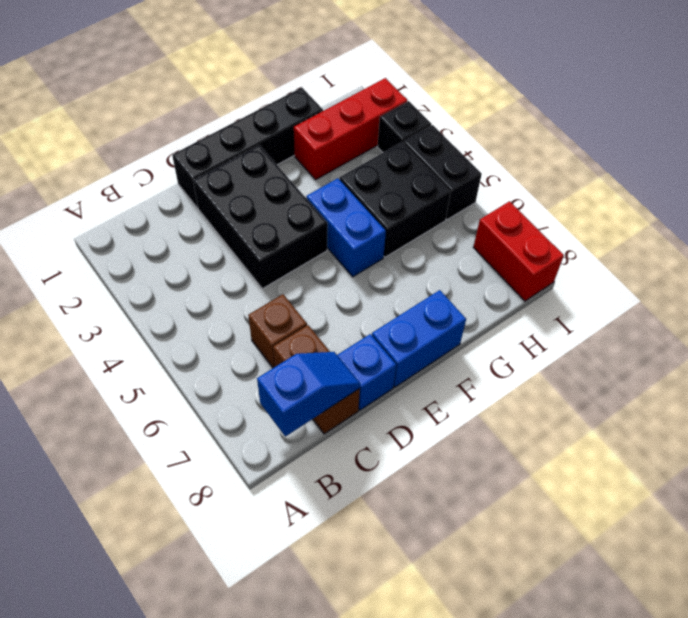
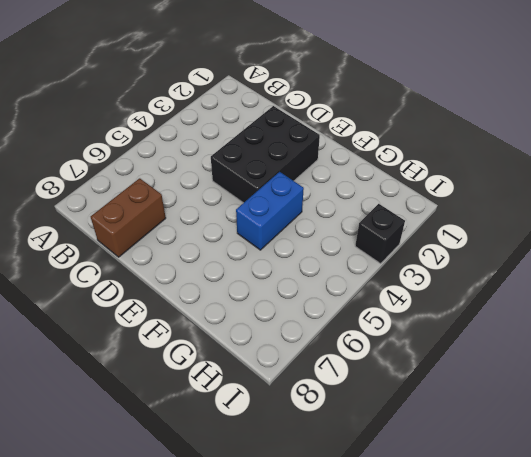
none -> brown 1x1 brick [248,294,307,368]
none -> black 1x4 brick [172,87,323,208]
none -> blue 1x1 brick [337,334,396,410]

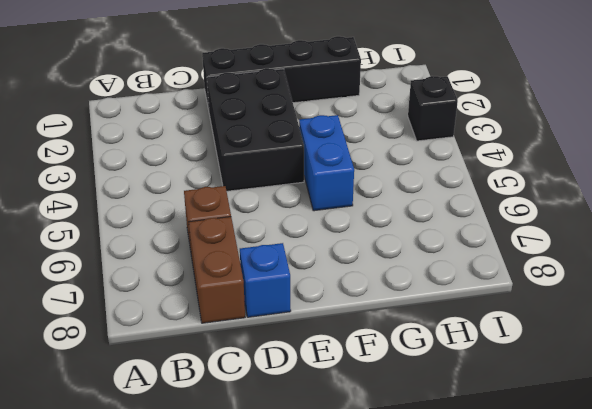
none -> blue 1x2 brick [372,290,466,387]
none -> red 1x3 brick [294,78,407,180]
none -> black 2x2 brick [340,142,451,257]

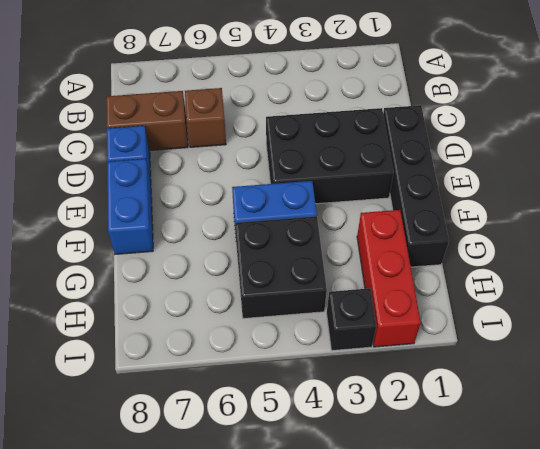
none -> black 1x2 brick [403,125,482,220]
none -> red 1x2 brick [473,201,564,301]
none -> blue 1x2 slope [257,352,360,436]

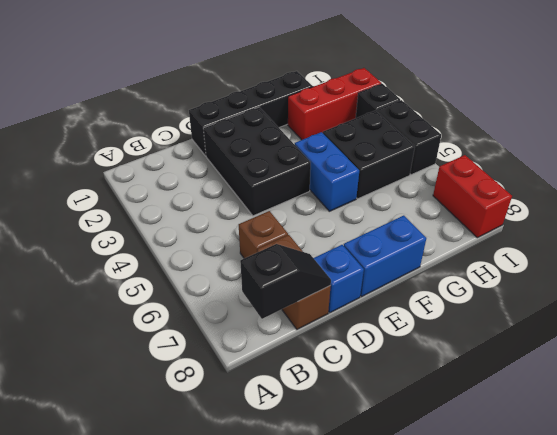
black 1x2 slope [240,244,331,319] -> blue 1x2 slope [257,352,360,436]

